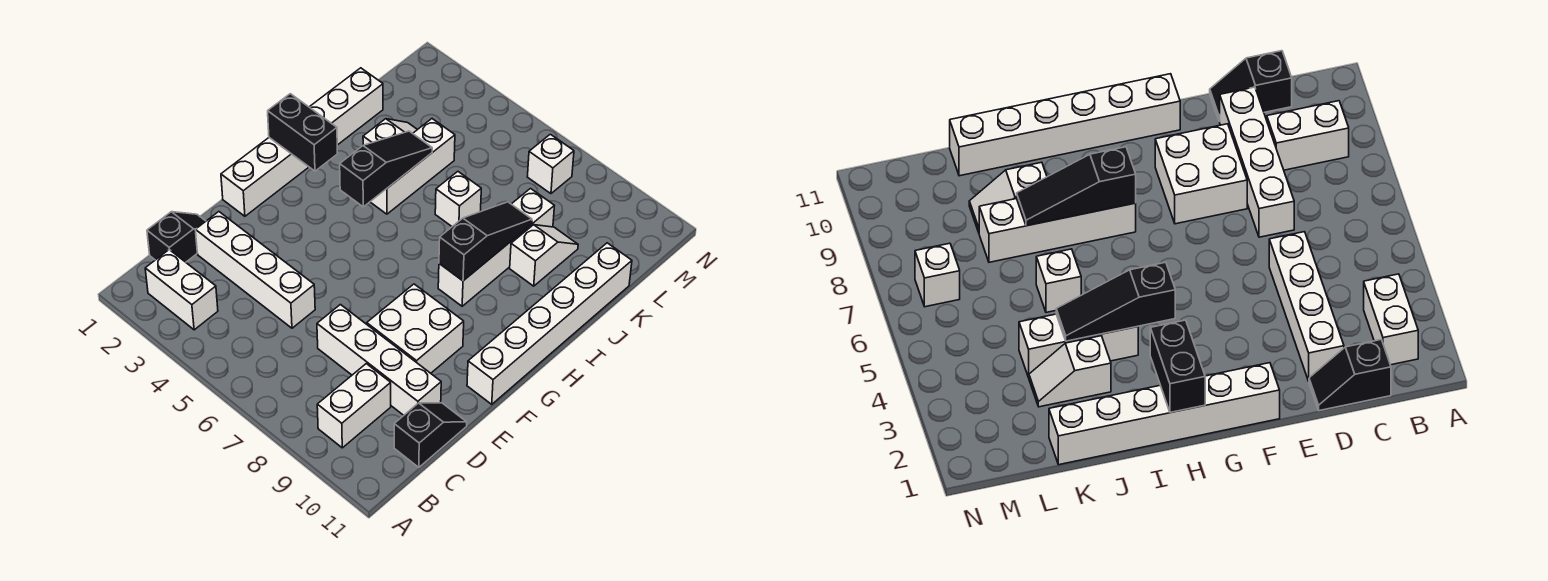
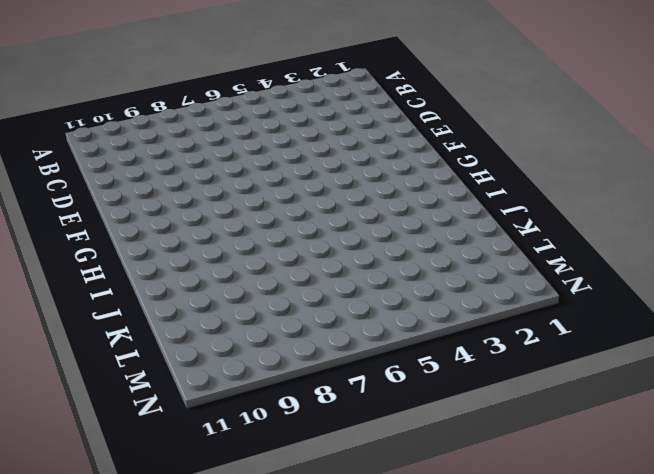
none -> white 1x2 brick [145,250,218,330]
none -> white 1x2 brick [317,364,391,448]
none -> black 1x2 slope [147,212,206,262]

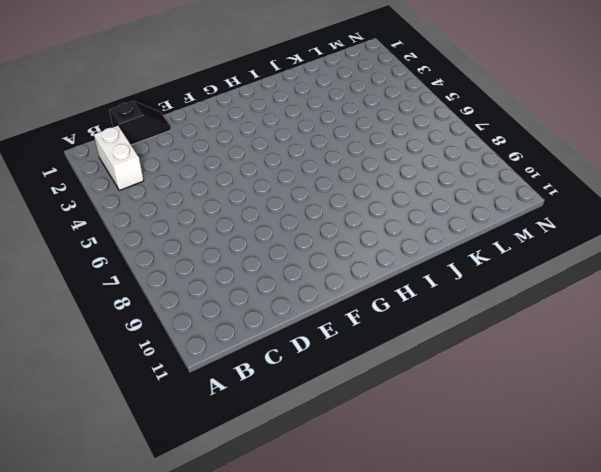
none -> white 1x2 brick [317,364,391,448]
none -> black 1x2 slope [394,403,467,467]
none -> white 1x4 brick [195,212,315,328]

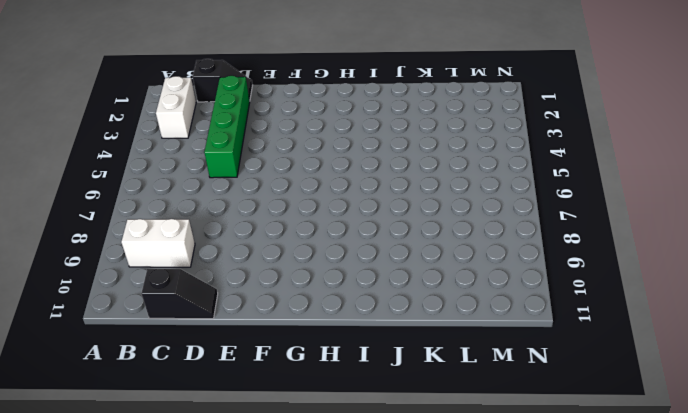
green 1x4 brick [204,76,250,178] -> white 1x4 brick [195,212,315,328]
none -> white 1x4 brick [317,305,441,415]
none -> white 2x2 brick [367,284,464,373]
none -> white 1x6 brick [221,68,383,216]

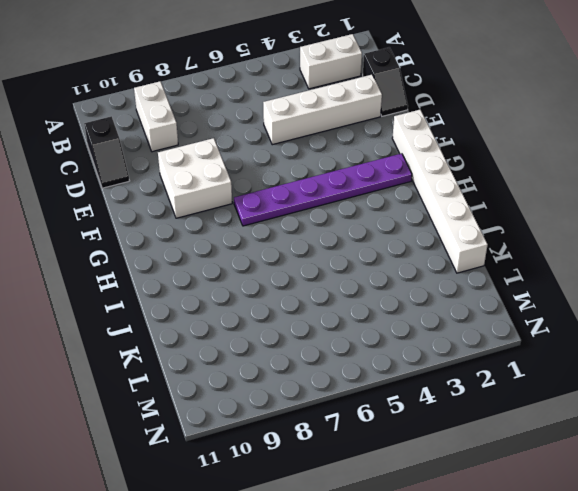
purple 1x6 plate [234,153,412,226] -> none
none -> white 1x4 brick [317,305,441,415]
none -> white 1x6 brick [467,243,632,404]
none -> white 1x4 brick [438,189,554,306]

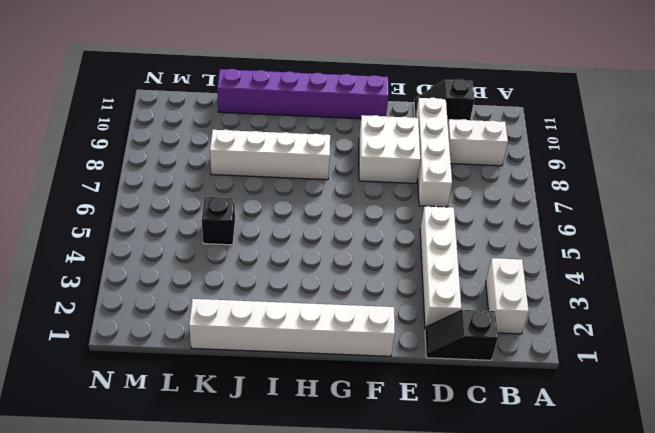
purple 1x6 brick [217,69,389,119] -> white 1x6 brick [467,243,632,404]
black 1x1 brick [202,197,235,245] -> none
none -> white 1x3 brick [370,119,455,214]
none -> white 1x2 slope [363,119,417,145]
none -> white 1x1 brick [435,172,481,226]

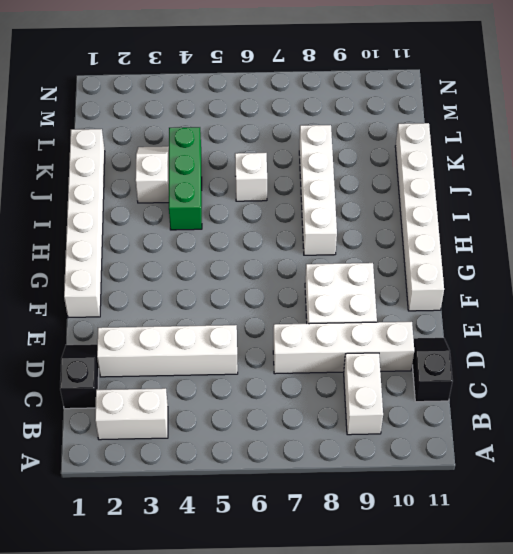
green 1x3 brick [169,127,202,230] -> white 1x3 brick [370,119,455,214]
none -> white 1x2 slope [510,225,578,286]
none -> white 1x1 brick [528,134,574,194]
none -> black 1x2 brick [268,94,338,171]

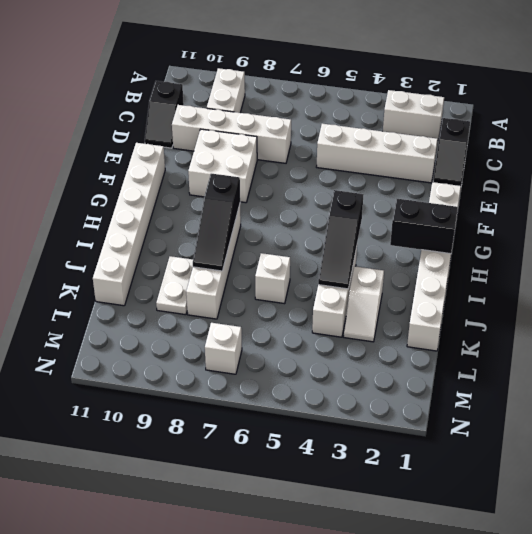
white 1x2 plate [156,256,193,315] -> white 1x2 slope [510,225,578,286]

